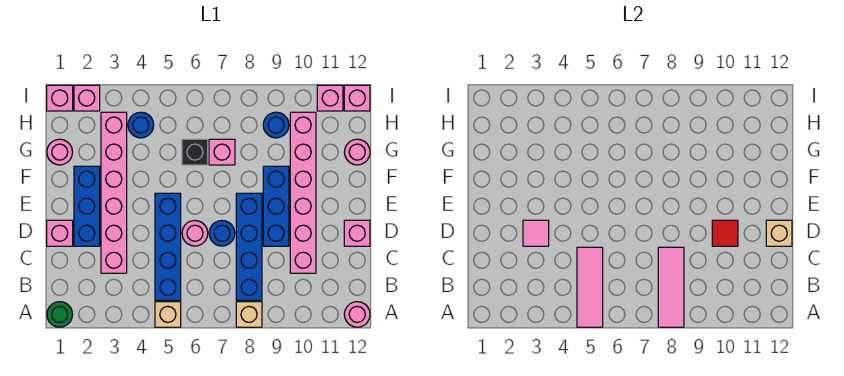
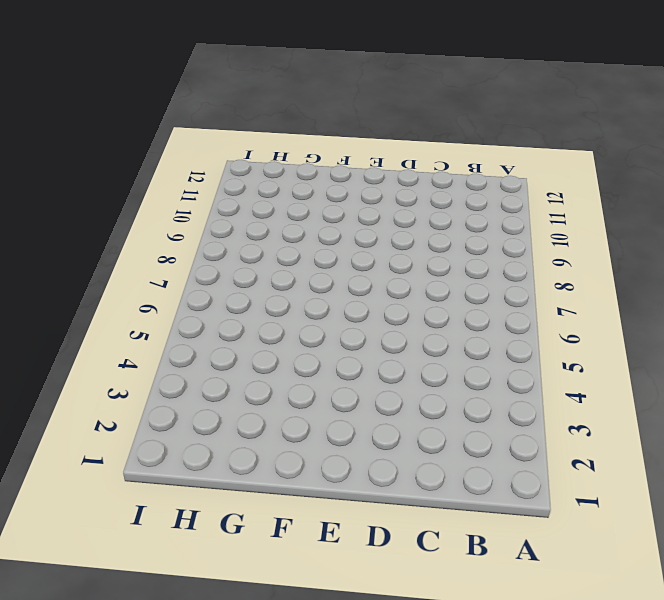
none -> green 1x1 round brick [47,302,73,327]
none -> tan 1x1 brick [155,302,181,327]
none -> tan 1x1 brick [236,302,262,327]

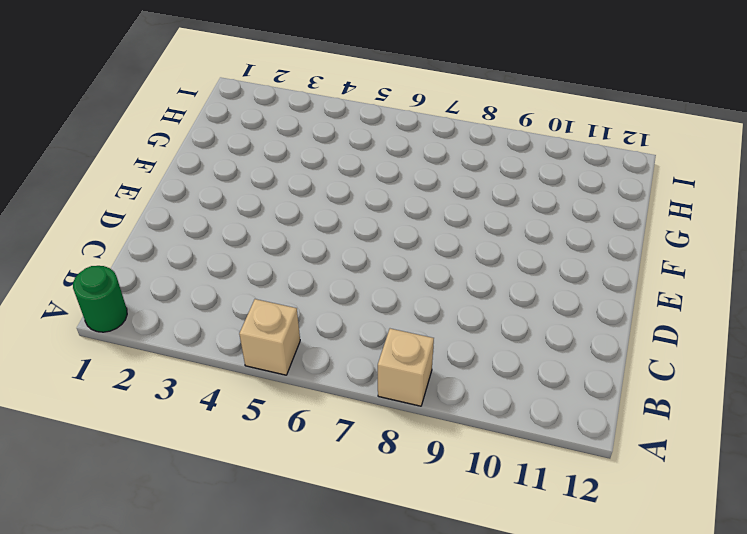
none -> pink 1x1 round brick [344,302,370,327]
none -> blue 1x4 brick [155,193,181,300]
none -> blue 1x4 brick [236,193,262,300]

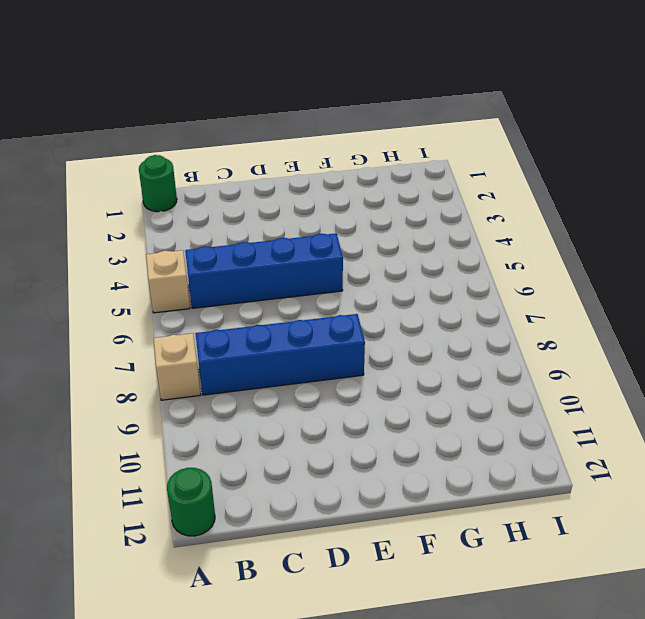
green 1x1 round brick [167,468,215,536] -> pink 1x1 round brick [344,302,370,327]
none -> pink 1x6 brick [101,112,127,273]
none -> pink 1x6 brick [290,112,316,273]
none -> pink 1x1 brick [47,220,73,246]

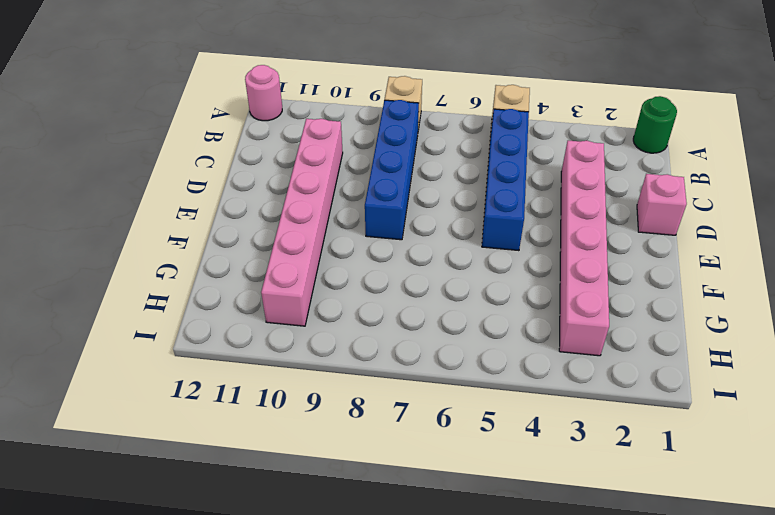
none -> blue 1x3 brick [74,166,100,246]
none -> pink 1x1 round brick [182,221,208,246]
none -> blue 1x1 round brick [209,221,235,246]

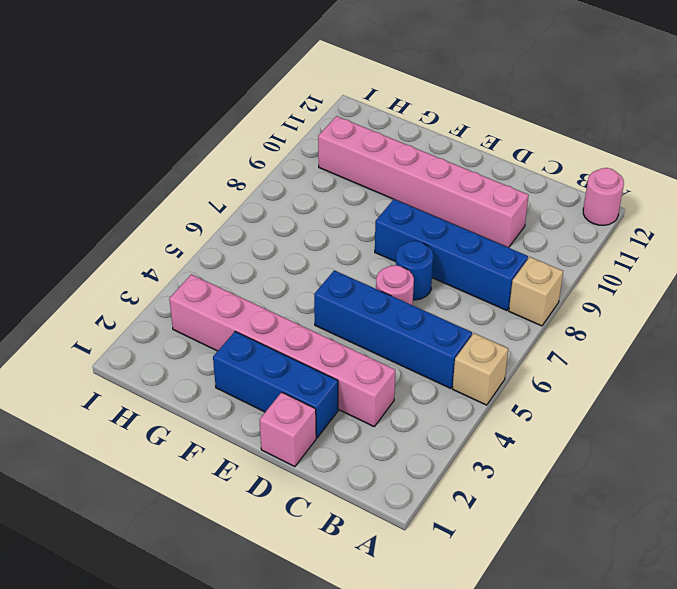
none -> green 1x1 round brick [47,302,73,327]
none -> blue 1x3 brick [263,166,289,246]
none -> pink 1x1 brick [344,220,370,246]

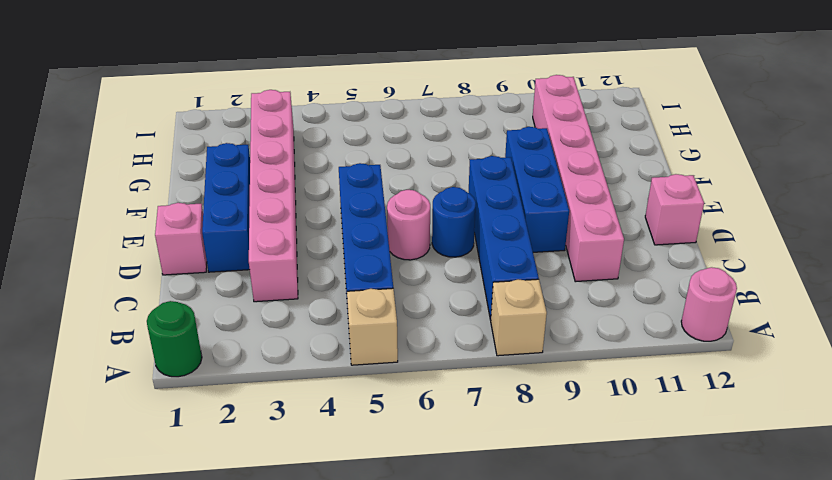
none -> pink 1x1 round brick [47,139,73,165]
none -> black 1x1 brick [182,139,208,165]
none -> pink 1x1 brick [209,139,235,165]

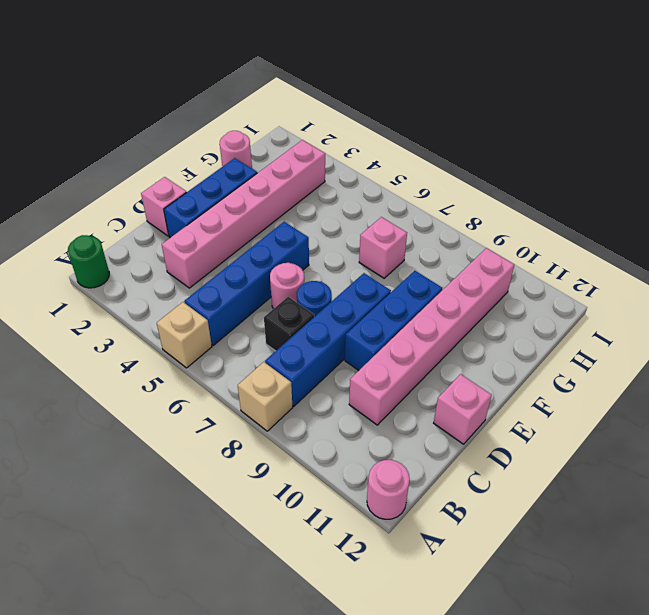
black 1x1 brick [264,297,314,351] -> black 1x1 brick moved to [182,139,208,165]
none -> pink 1x1 round brick [344,139,370,165]
none -> blue 1x1 round brick [128,112,154,138]
none -> blue 1x1 round brick [263,112,289,138]

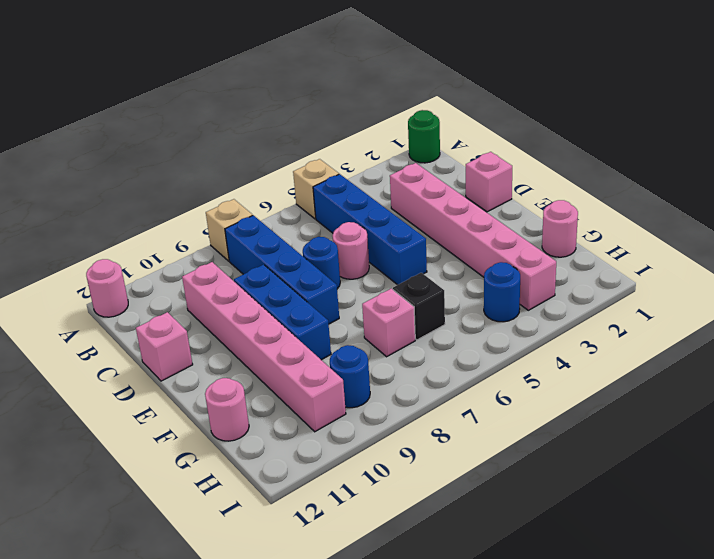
none -> blue 1x3 brick [74,166,100,246]
none -> pink 1x1 brick [47,85,73,111]
none -> pink 1x1 brick [74,85,100,111]

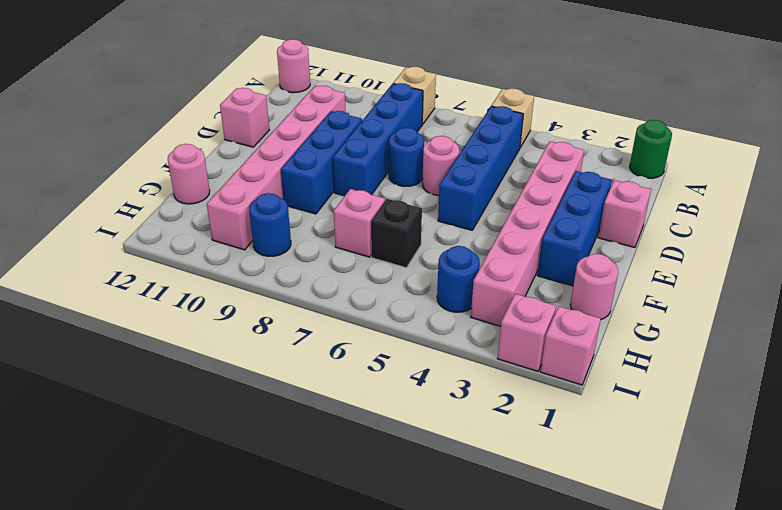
none -> pink 1x1 brick [317,85,343,111]
none -> pink 1x1 brick [344,85,370,111]
none -> pink 1x3 tile [577,247,603,327]

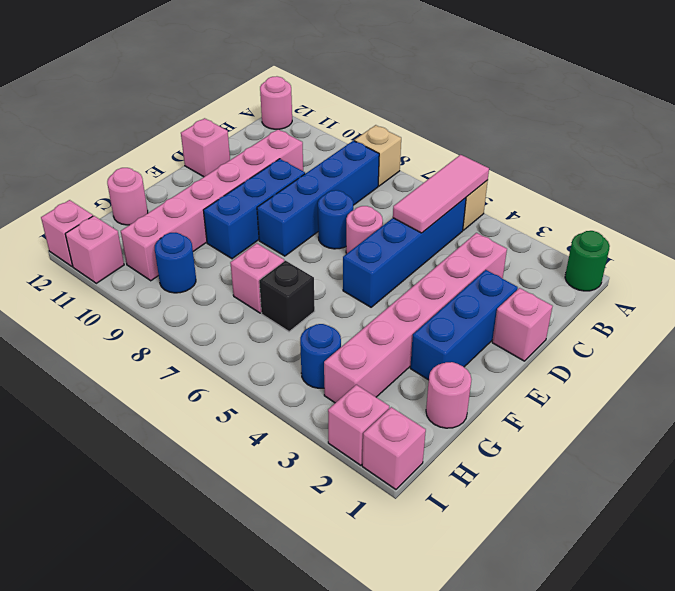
none -> pink 1x3 tile [658,247,684,327]
none -> pink 1x1 tile [523,220,549,246]
none -> red 1x1 tile [712,220,738,246]

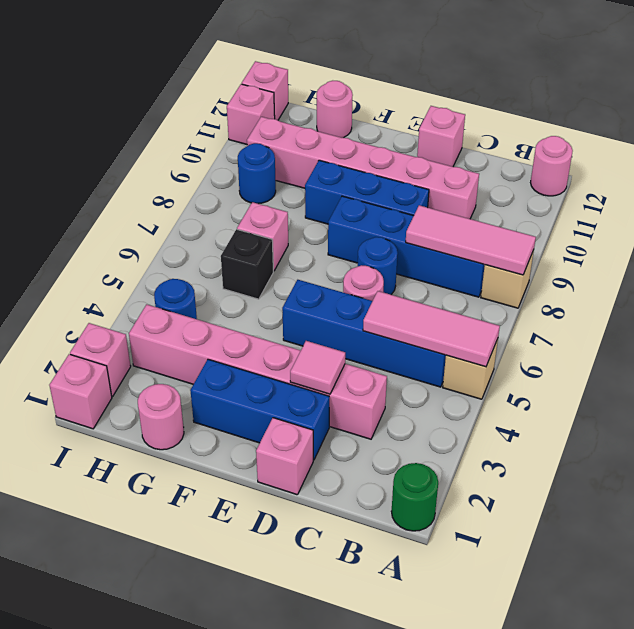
none -> red 1x1 tile [712,220,738,246]
none -> tan 1x1 brick [766,220,792,246]

